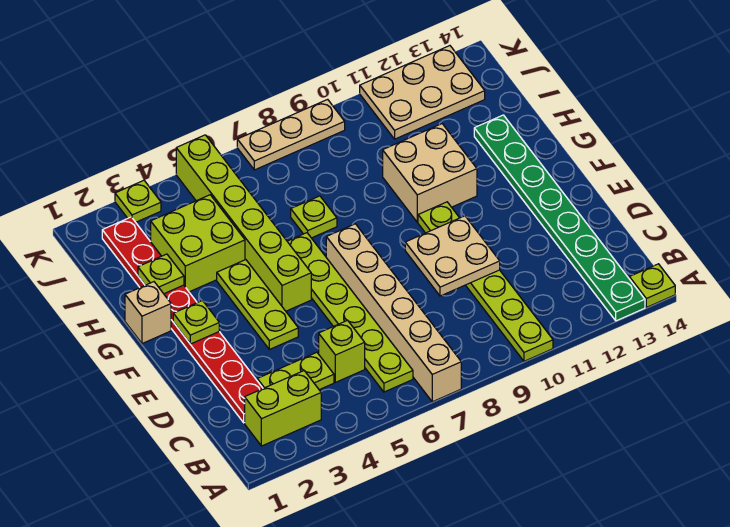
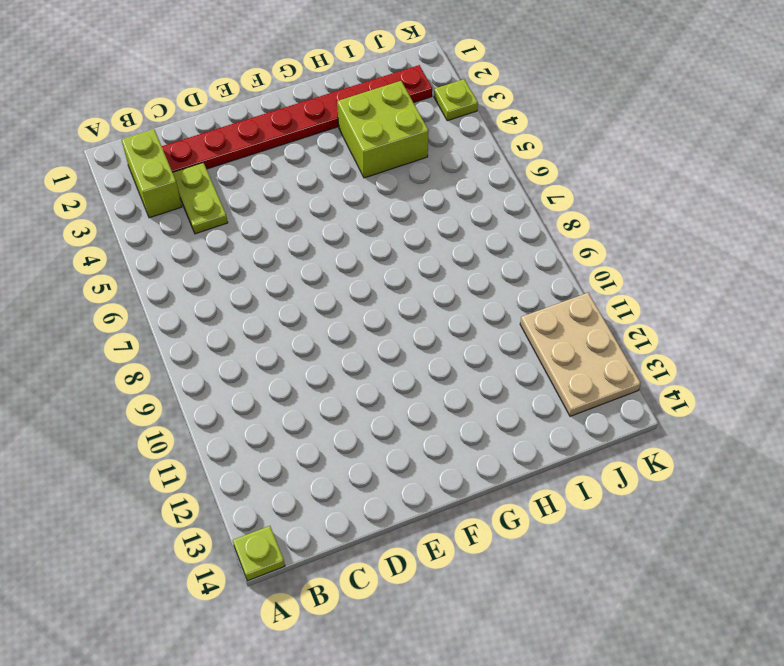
none -> tan 1x6 brick [326,224,461,402]
none -> lime 1x6 plate [418,202,553,361]
none -> green 1x8 plate [474,115,645,321]

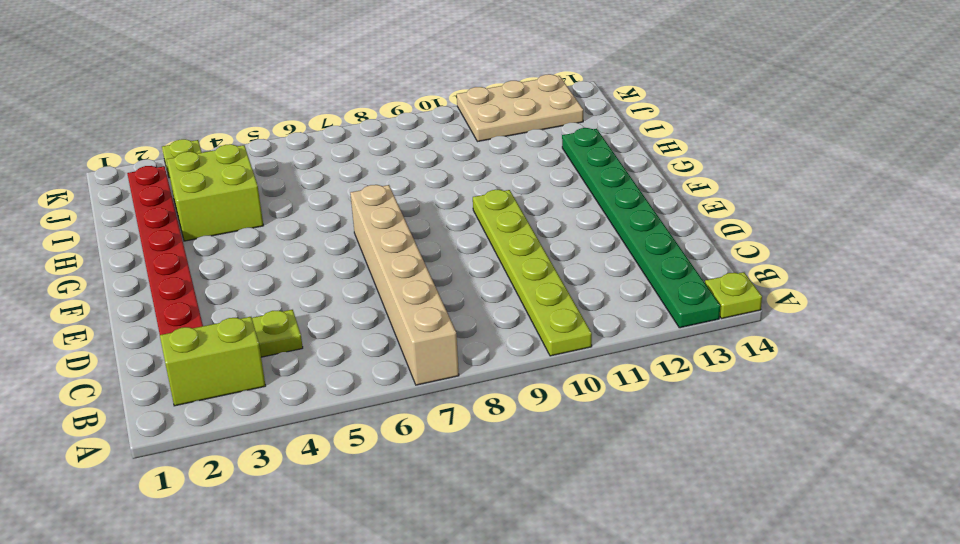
none -> lime 1x6 plate [287,233,413,392]
none -> lime 1x1 brick [319,320,365,382]
none -> lime 1x3 plate [217,260,298,349]

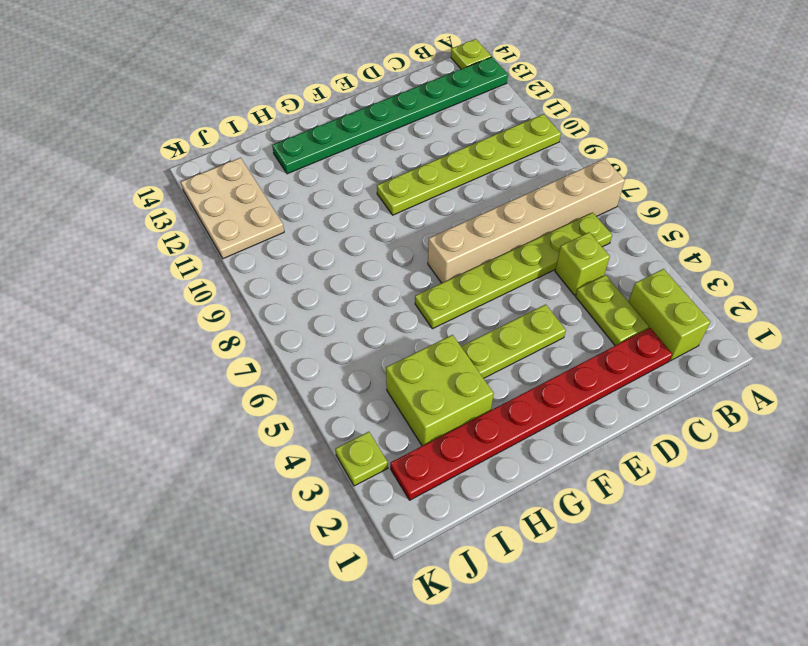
none -> lime 1x6 brick [176,135,311,311]
none -> tan 1x1 brick [125,282,171,344]
none -> tan 2x2 brick [383,124,477,222]

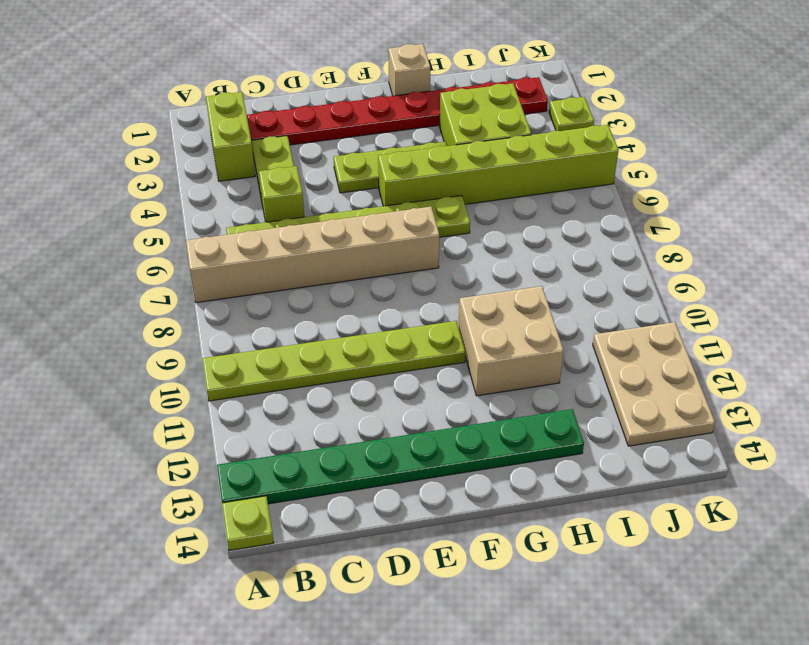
none -> lime 1x1 plate [291,196,337,238]
none -> tan 1x3 plate [237,99,345,170]
none -> tan 2x2 plate [405,216,500,296]

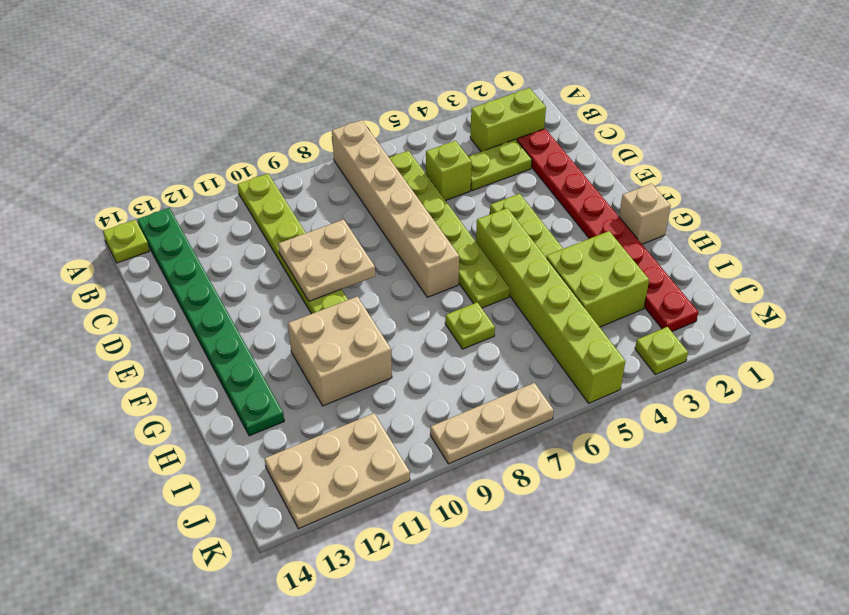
none -> lime 1x1 plate [173,300,219,344]
none -> lime 1x1 plate [138,254,184,294]

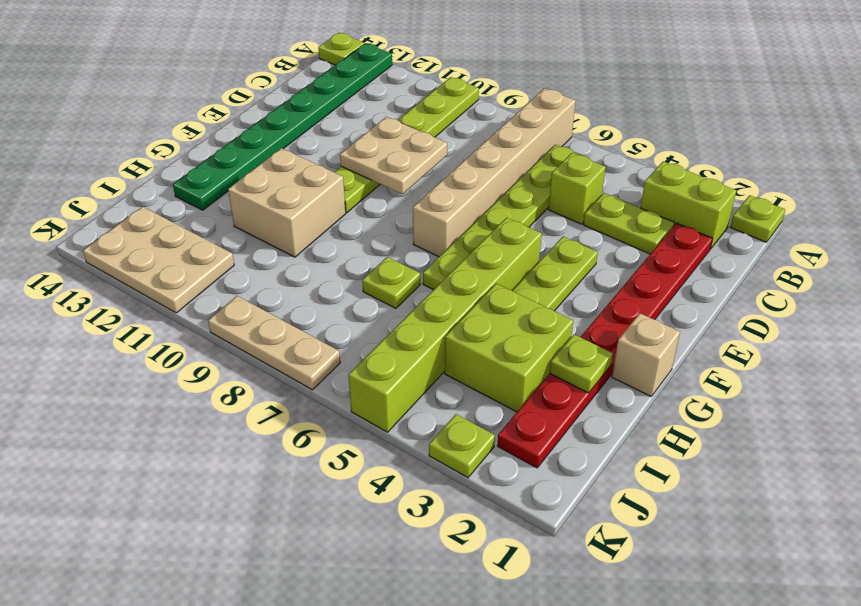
lime 1x1 plate [730,195,785,242] -> lime 1x1 plate moved to [173,300,219,344]

